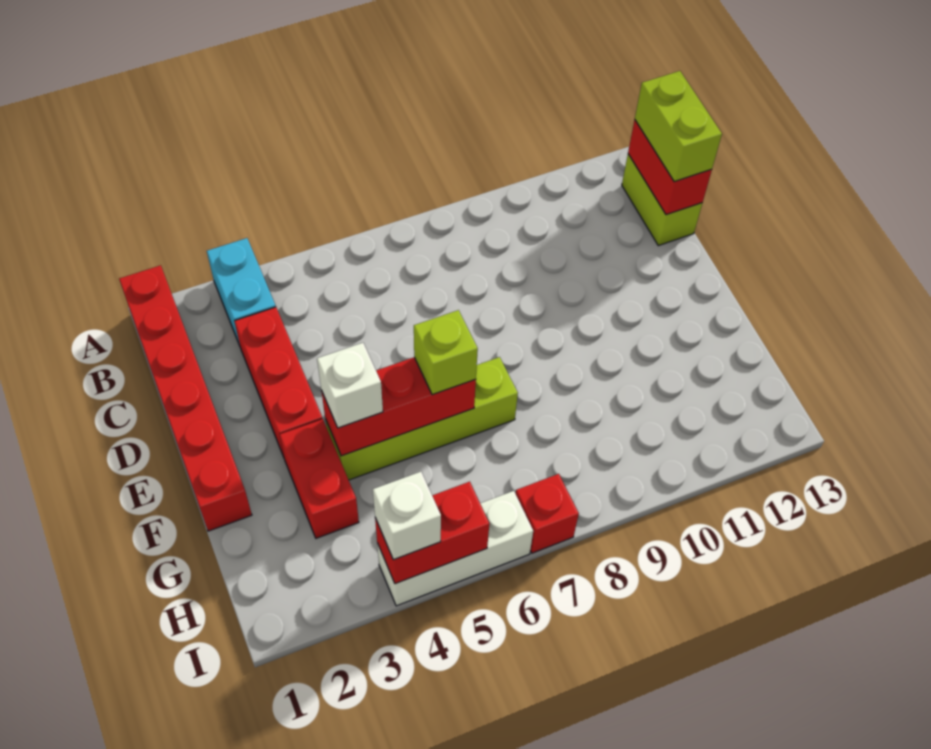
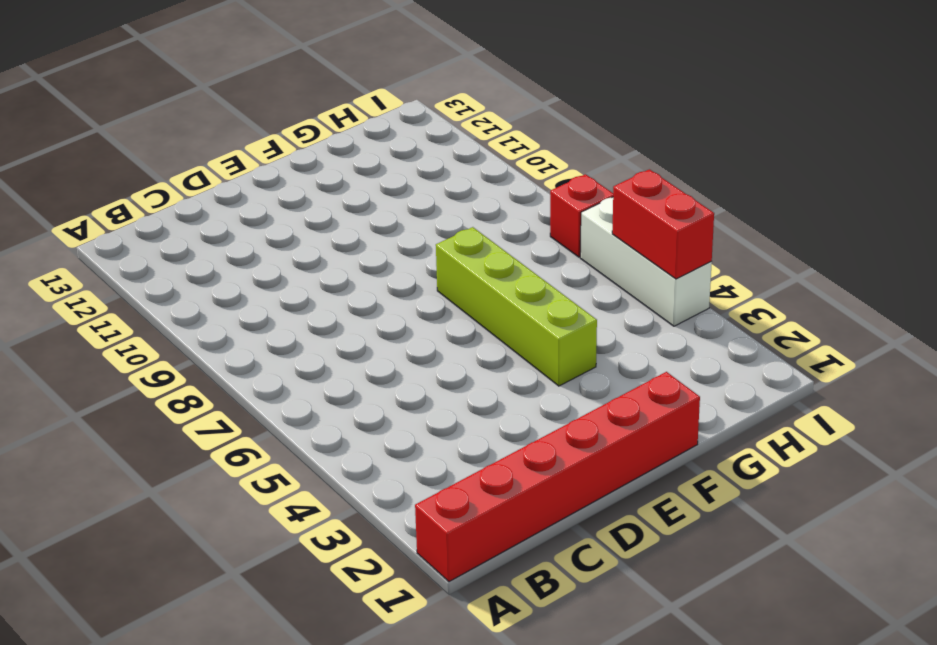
none -> cyan 1x2 brick [207,238,276,345]
none -> lime 1x2 brick [622,154,702,246]
none -> red 1x3 brick [234,307,323,457]

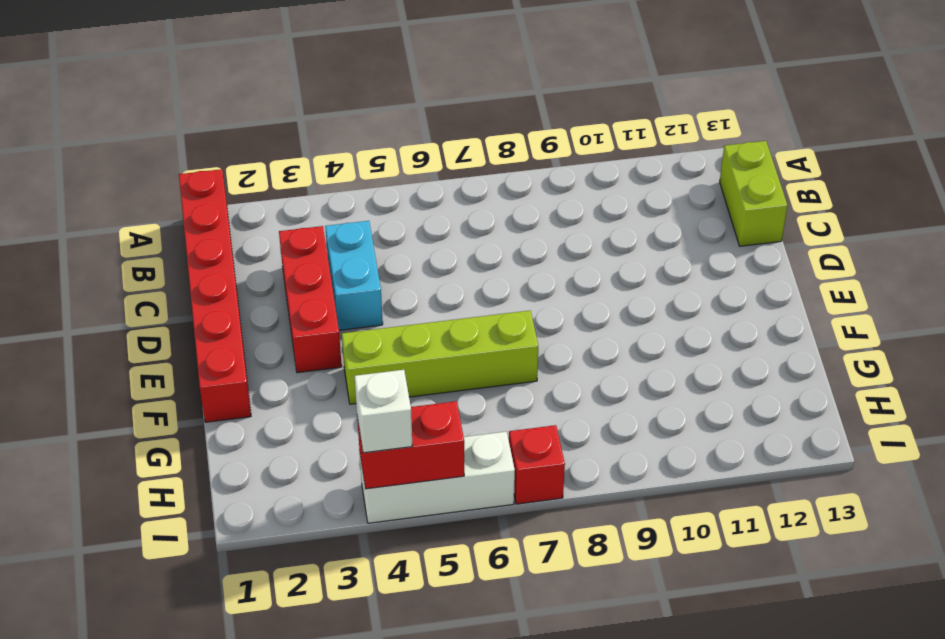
cyan 1x2 brick [325,221,383,330] -> cyan 1x2 brick moved to [207,238,276,345]
none -> red 1x2 brick [280,419,359,538]
none -> red 1x2 brick [628,120,712,215]
none -> red 1x3 brick [321,357,476,456]

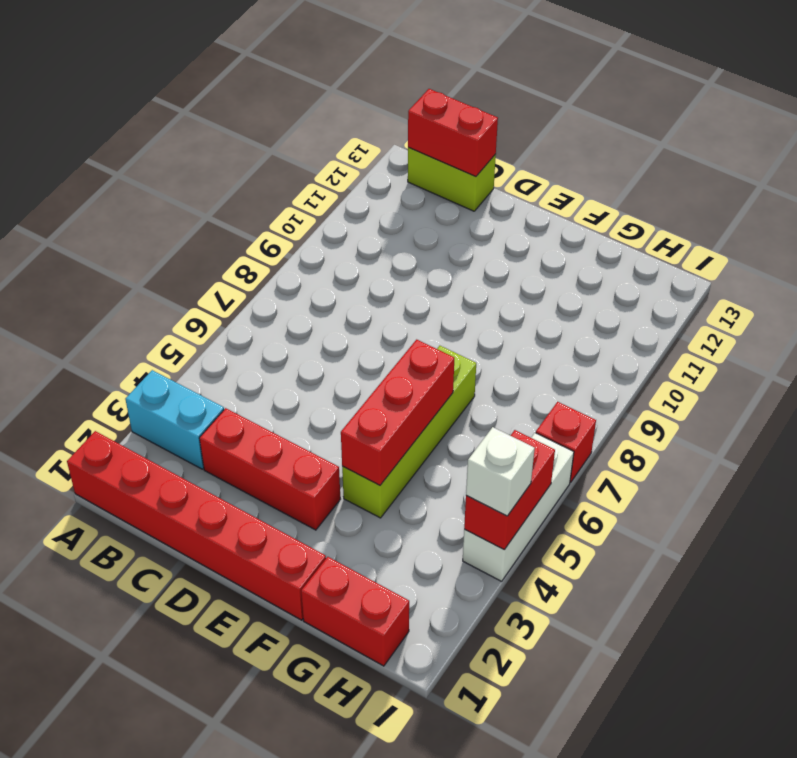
red 1x2 brick [301,557,409,666] -> red 1x2 brick moved to [280,419,359,538]
none -> lime 1x2 brick [635,71,722,182]
none -> white 1x1 brick [317,343,383,428]
none -> lime 1x1 brick [414,310,478,395]

